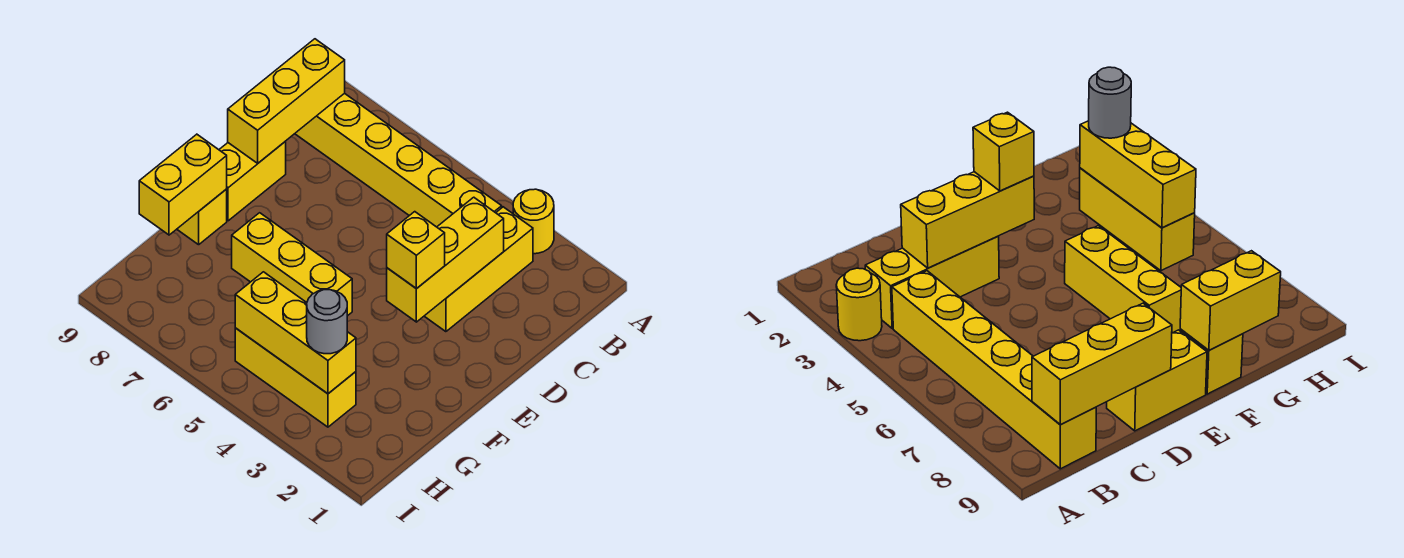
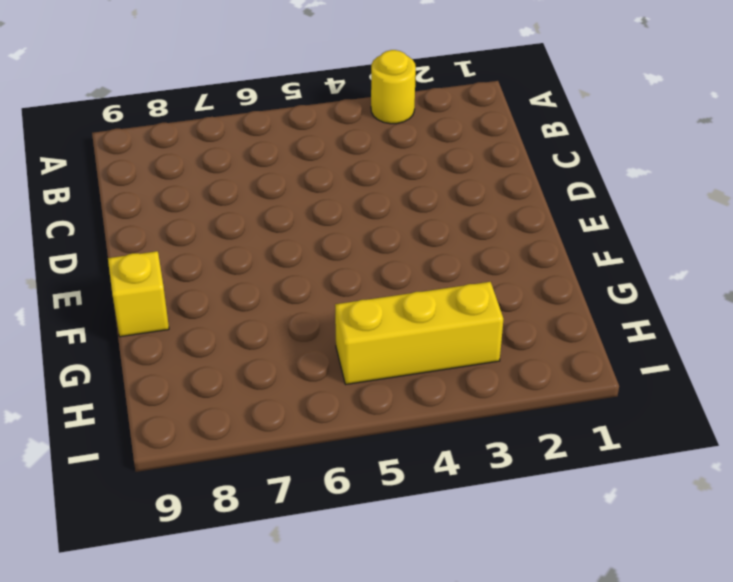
none -> yellow 1x3 brick [425,207,533,332]
none -> yellow 1x6 brick [295,93,502,227]
none -> yellow 1x2 brick [219,141,286,221]

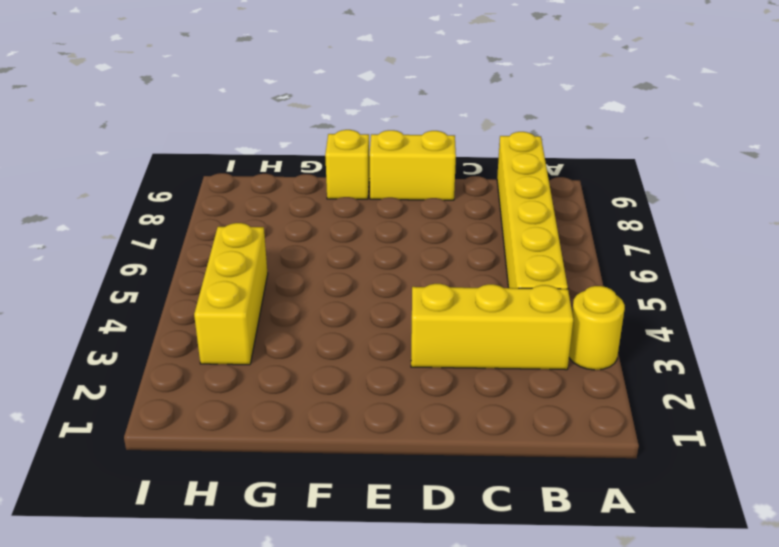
none -> yellow 1x3 brick [232,213,352,316]
none -> yellow 1x3 brick [228,39,345,163]
none -> yellow 1x3 brick [387,197,504,322]

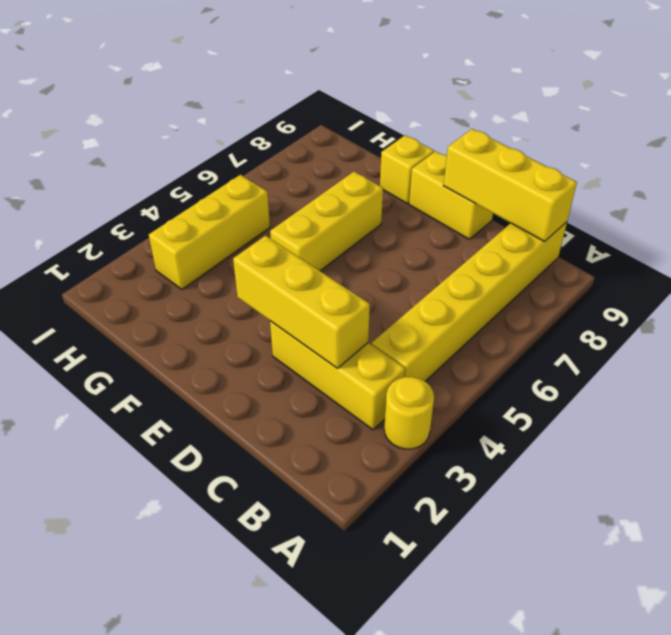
none -> yellow 1x2 brick [139,134,227,235]
none -> yellow 1x3 brick [235,272,356,394]
none -> yellow 1x1 brick [387,212,445,289]

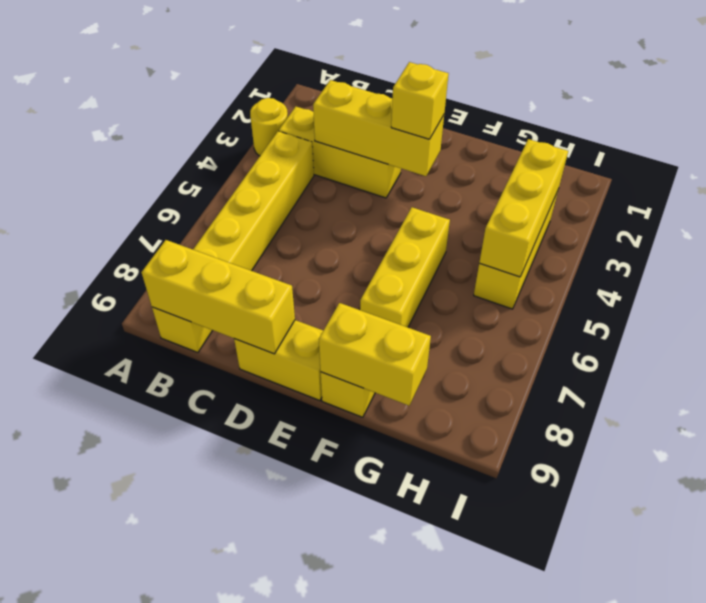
none -> grey 1x1 round brick [307,290,347,354]

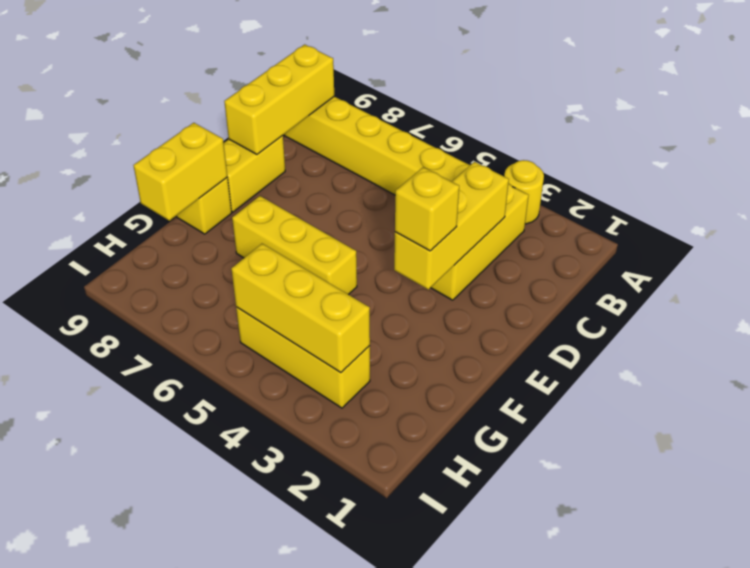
none -> grey 1x1 round brick [307,290,347,354]

